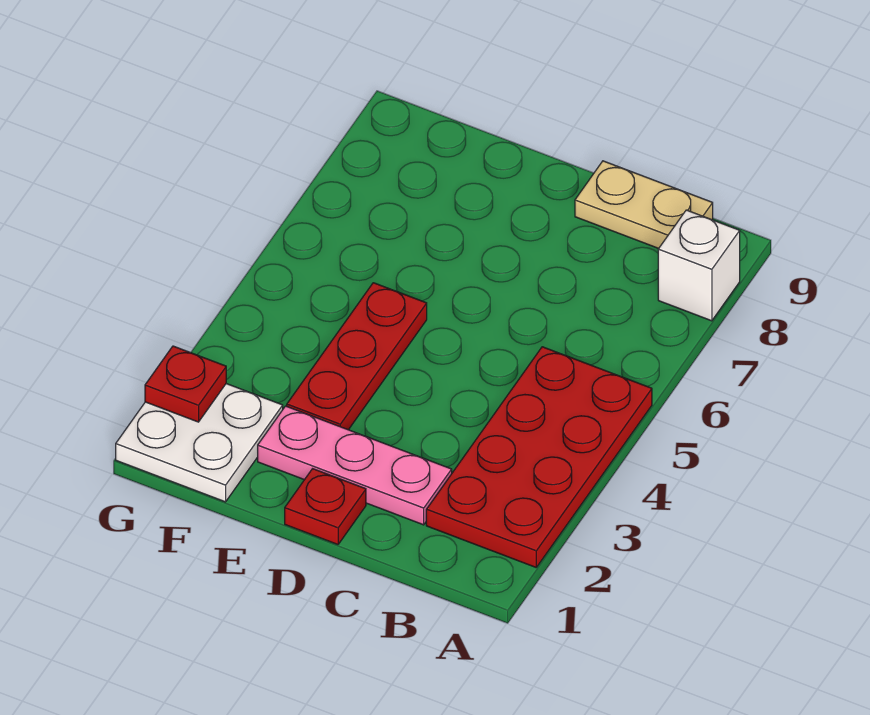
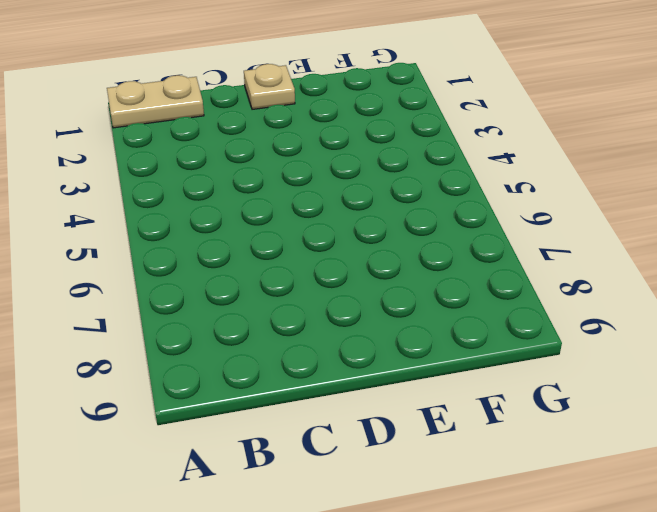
tan 1x2 plate [107,75,204,128] -> tan 1x2 plate moved to [575,161,713,248]
tan 1x1 plate [244,64,295,109] -> red 1x1 plate [285,469,366,544]
none -> red 2x4 plate [426,347,652,567]
none -> white 1x1 brick [658,210,740,321]

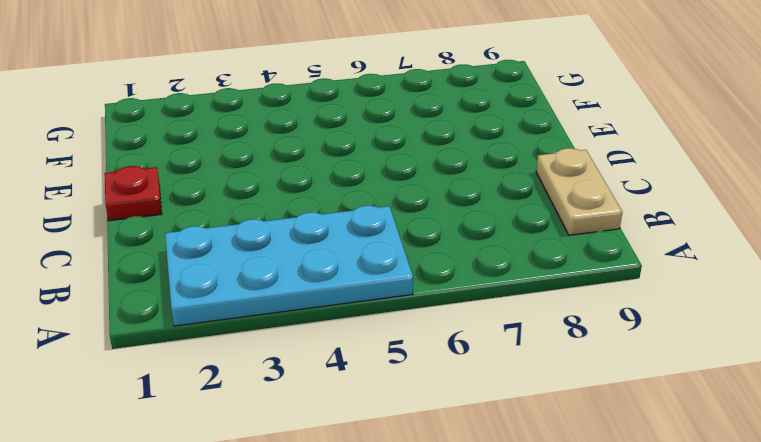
cyan 2x4 plate [165,206,413,326] -> red 2x4 plate [426,347,652,567]
none -> white 1x1 brick [658,210,740,321]
none -> pink 1x3 plate [258,406,452,525]

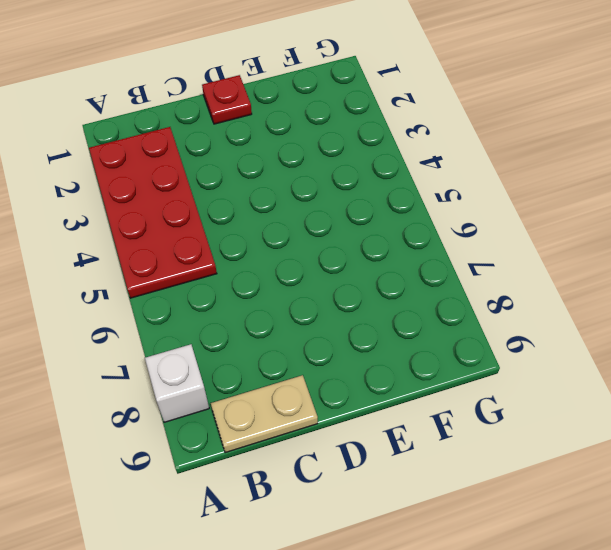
none -> pink 1x3 plate [258,406,452,525]
none -> red 1x3 plate [287,283,427,430]

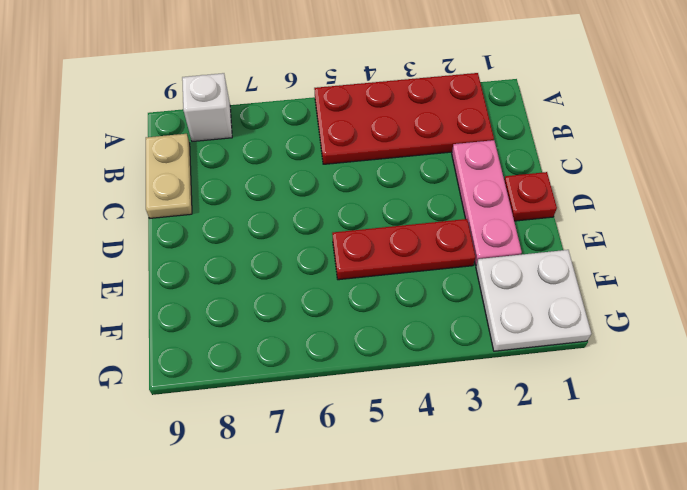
none -> red 1x1 plate [145,346,226,422]

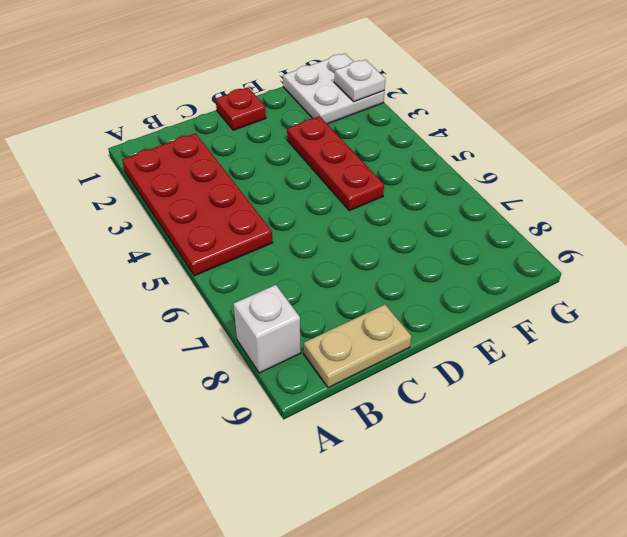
white 1x1 plate [334,60,385,102] -> red 1x1 plate [145,346,226,422]
none -> pink 1x3 plate [258,406,452,525]

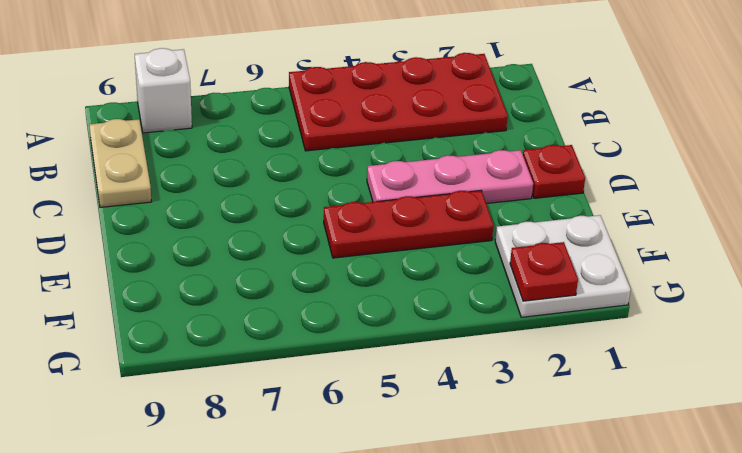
pink 1x3 plate [367,150,533,204] -> pink 1x3 plate turned to [258,406,452,525]

